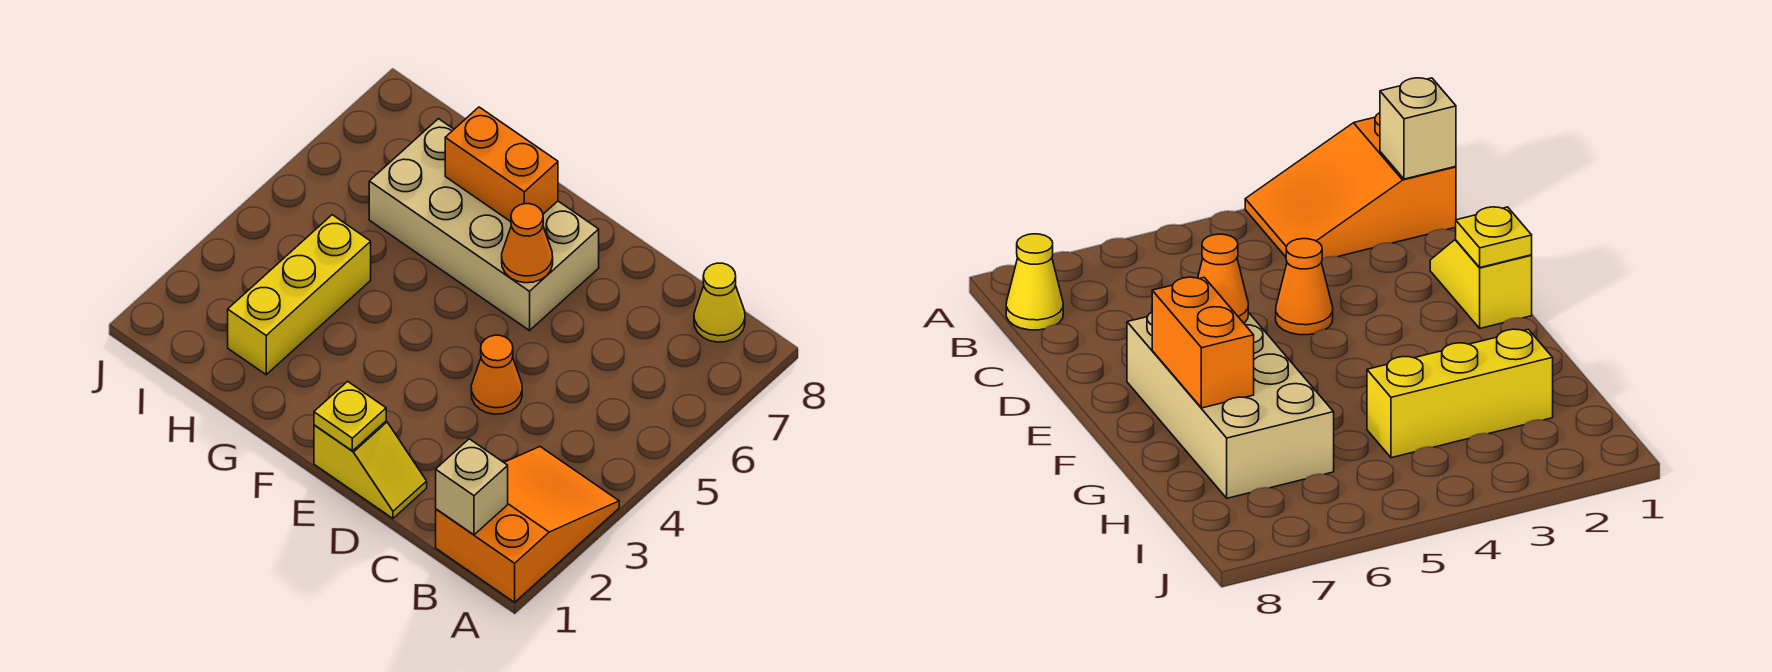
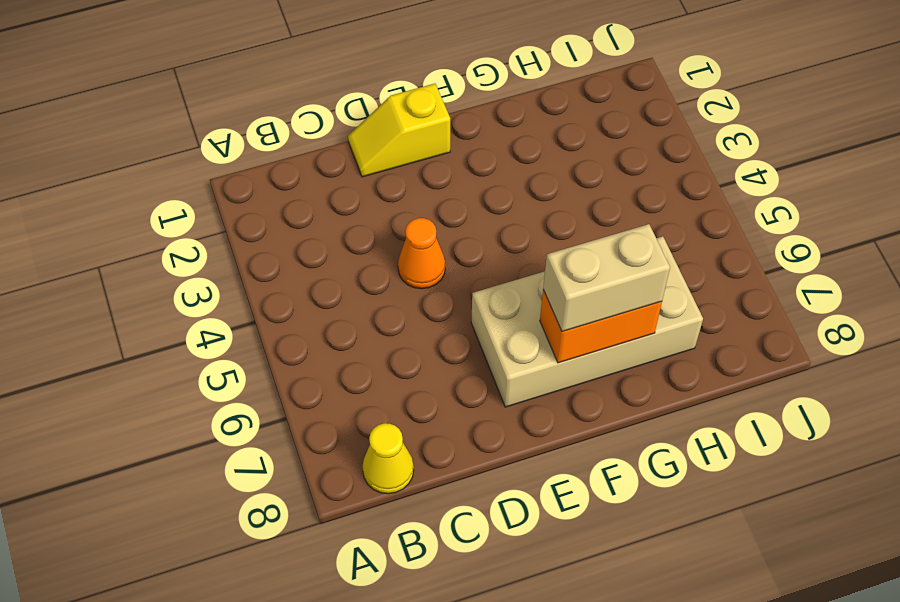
tan 1x2 brick [543,224,670,332] -> none
none -> orange 2x3 slope [436,447,619,602]
none -> yellow 1x3 brick [228,215,371,375]

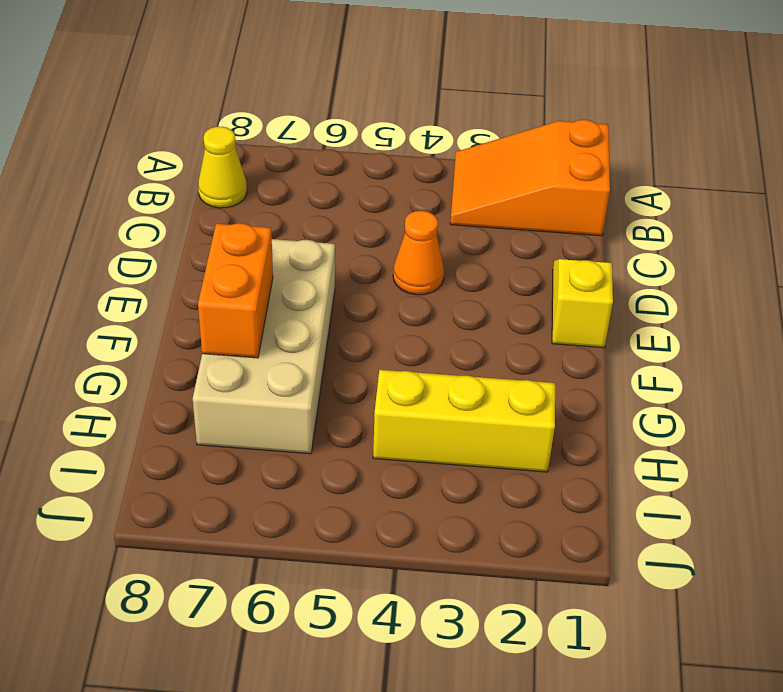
none -> tan 1x1 brick [436,439,508,535]
none -> yellow 1x1 plate [314,381,386,451]

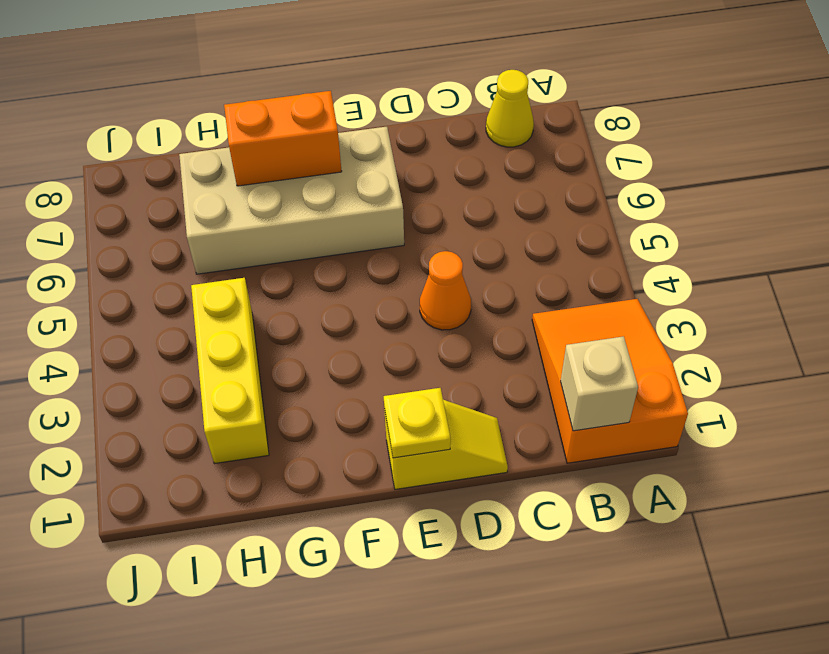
none -> orange 1x1 cone [502,204,553,283]

